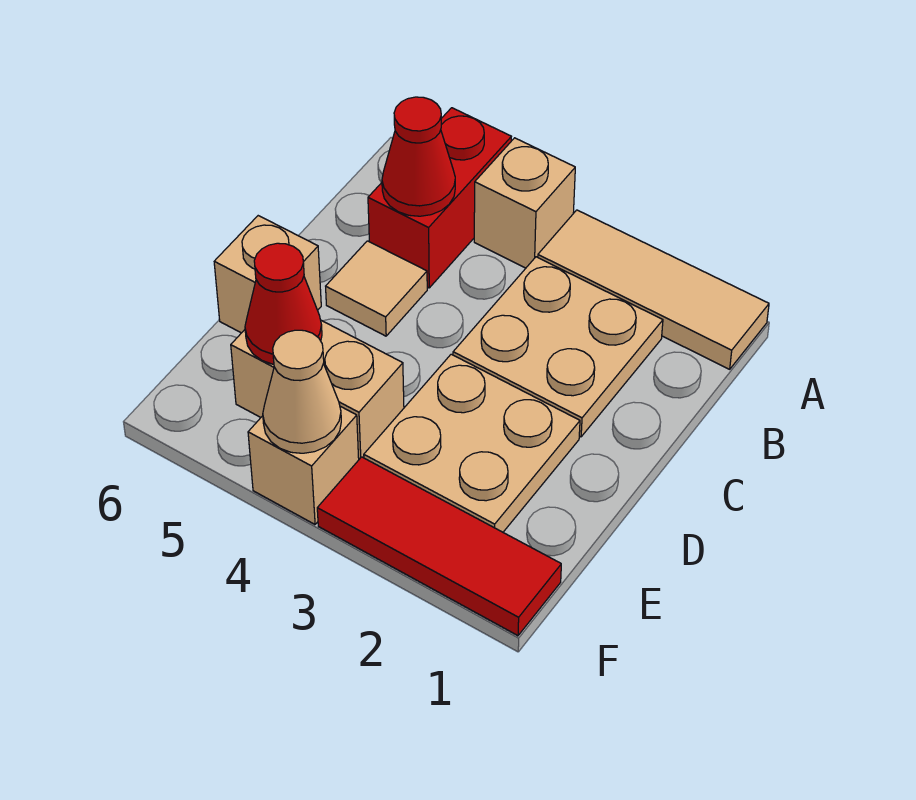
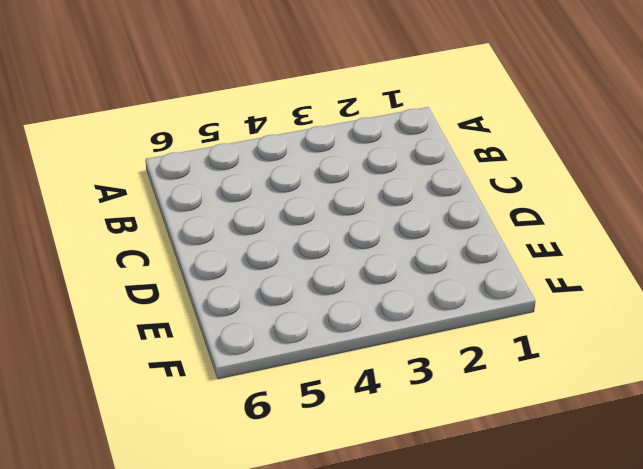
none -> tan 1x3 tile [538,210,769,369]
none -> tan 1x1 brick [474,138,575,268]
none -> red 1x2 brick [368,108,511,288]

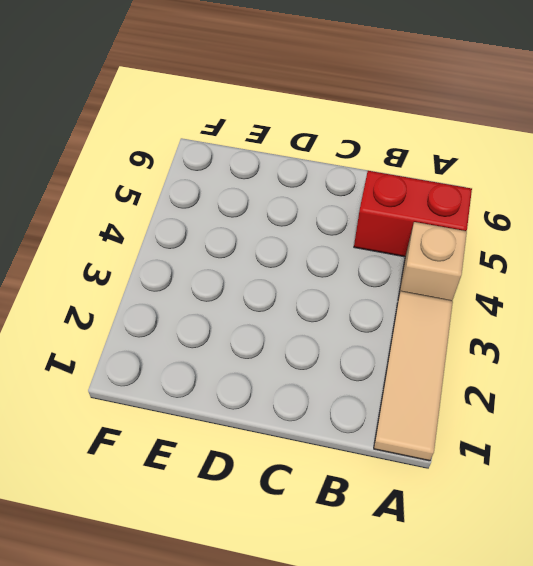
none -> tan 2x2 plate [453,257,663,437]
none -> tan 1x1 tile [326,241,427,336]
none -> tan 2x2 plate [364,354,580,532]

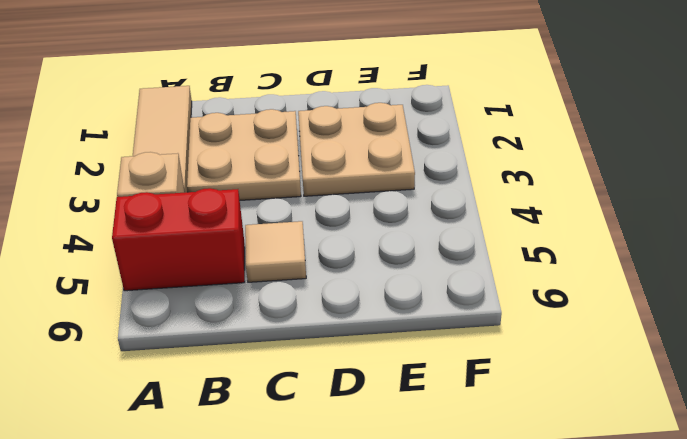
none -> tan 1x1 brick [214,216,321,333]
none -> tan 1x2 brick [231,320,404,459]
none -> red 1x3 tile [317,457,561,636]

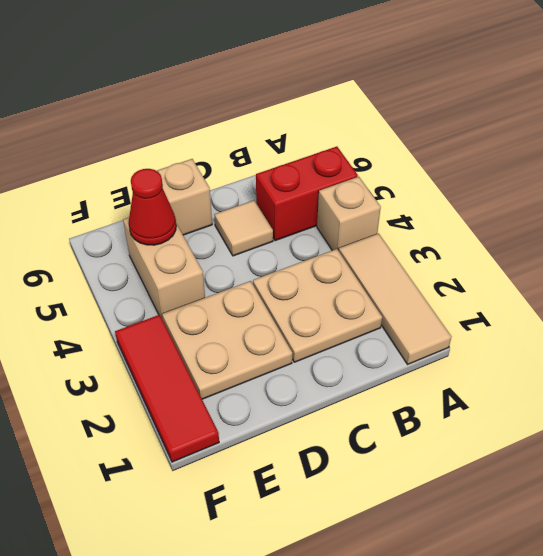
none -> tan 1x1 brick [248,406,359,524]
none -> red 1x1 cone [382,97,455,216]
none -> tan 1x1 cone [263,330,341,453]

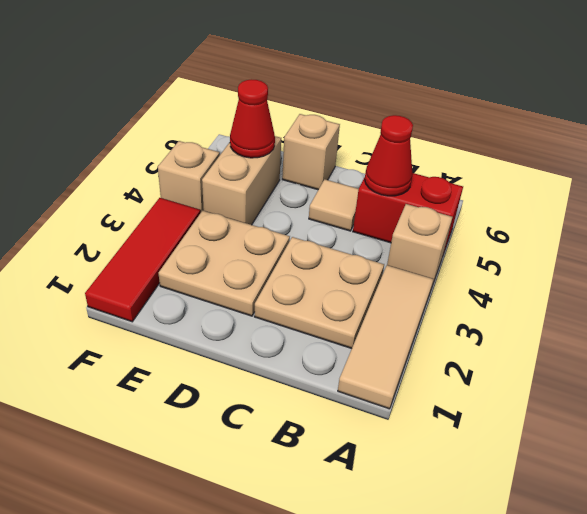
none -> tan 1x1 cone [263,330,341,453]

